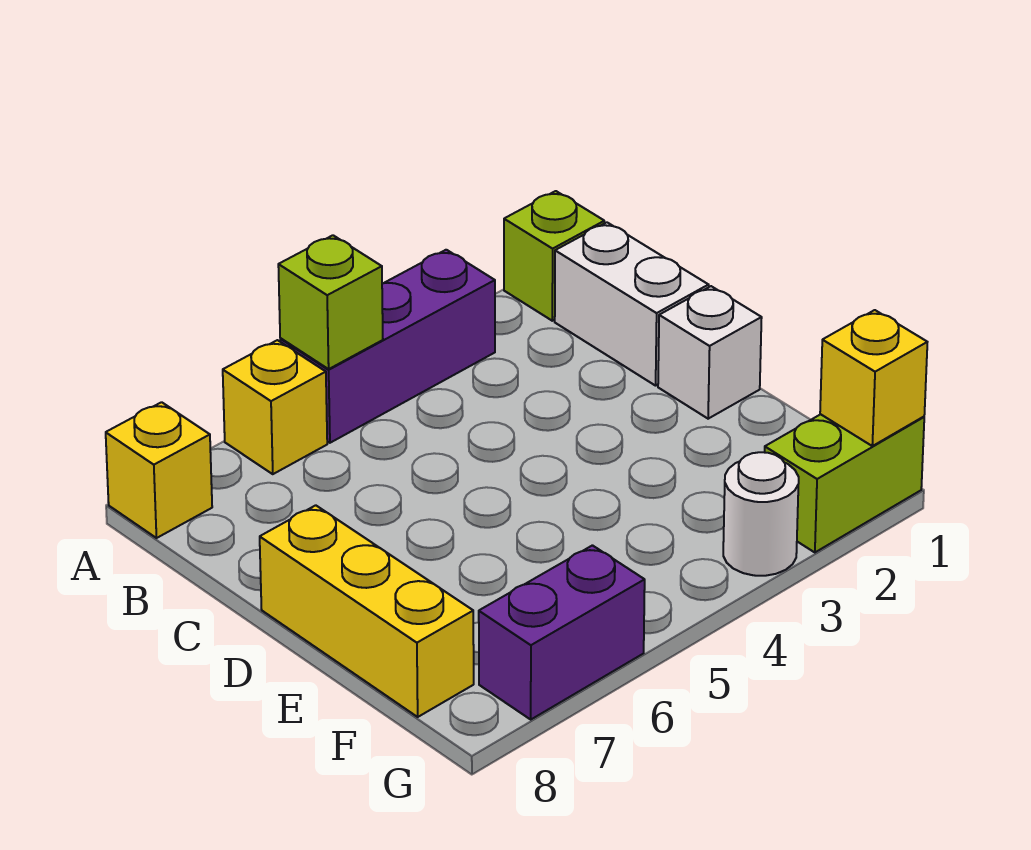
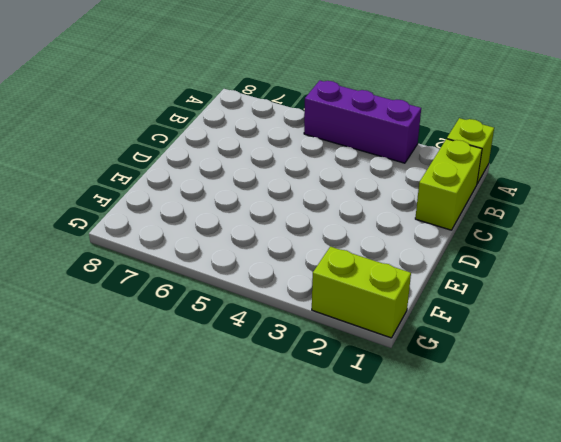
lime 1x2 brick [415,139,482,230] -> white 1x2 brick [555,222,709,386]
none -> yellow 1x1 brick [223,340,327,474]
none -> yellow 1x1 brick [106,402,212,538]
none -> white 1x1 brick [658,286,762,419]

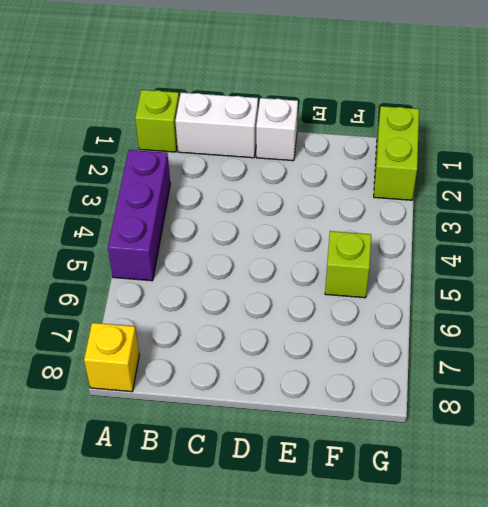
lime 1x1 brick [325,231,371,298] -> lime 1x1 brick moved to [278,235,383,369]
none -> yellow 1x1 brick [223,340,327,474]
none -> yellow 1x3 brick [260,505,474,717]
none -> white 1x1 round brick [723,452,799,576]

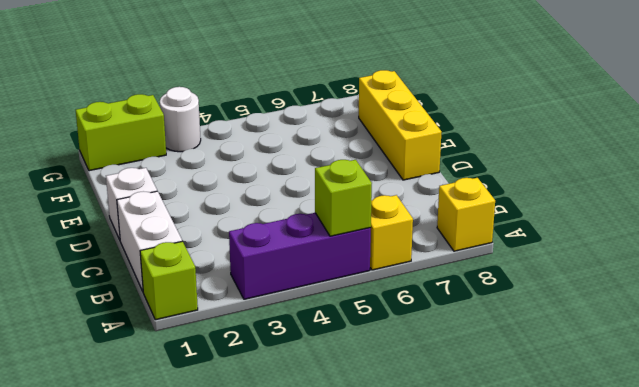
none -> purple 1x2 brick [479,545,645,719]
none -> yellow 1x1 brick [820,310,927,446]

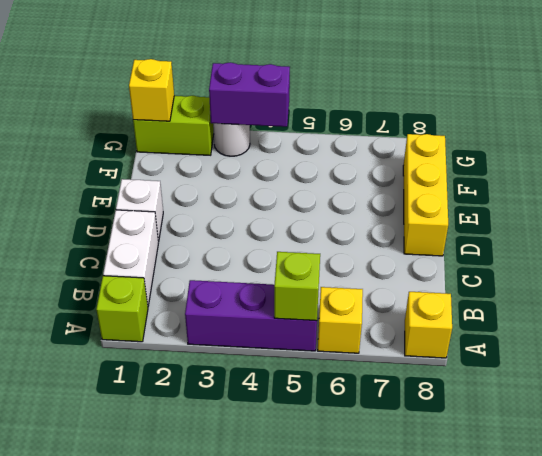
purple 1x2 brick [209,62,290,127] -> purple 1x2 brick moved to [479,545,645,719]

